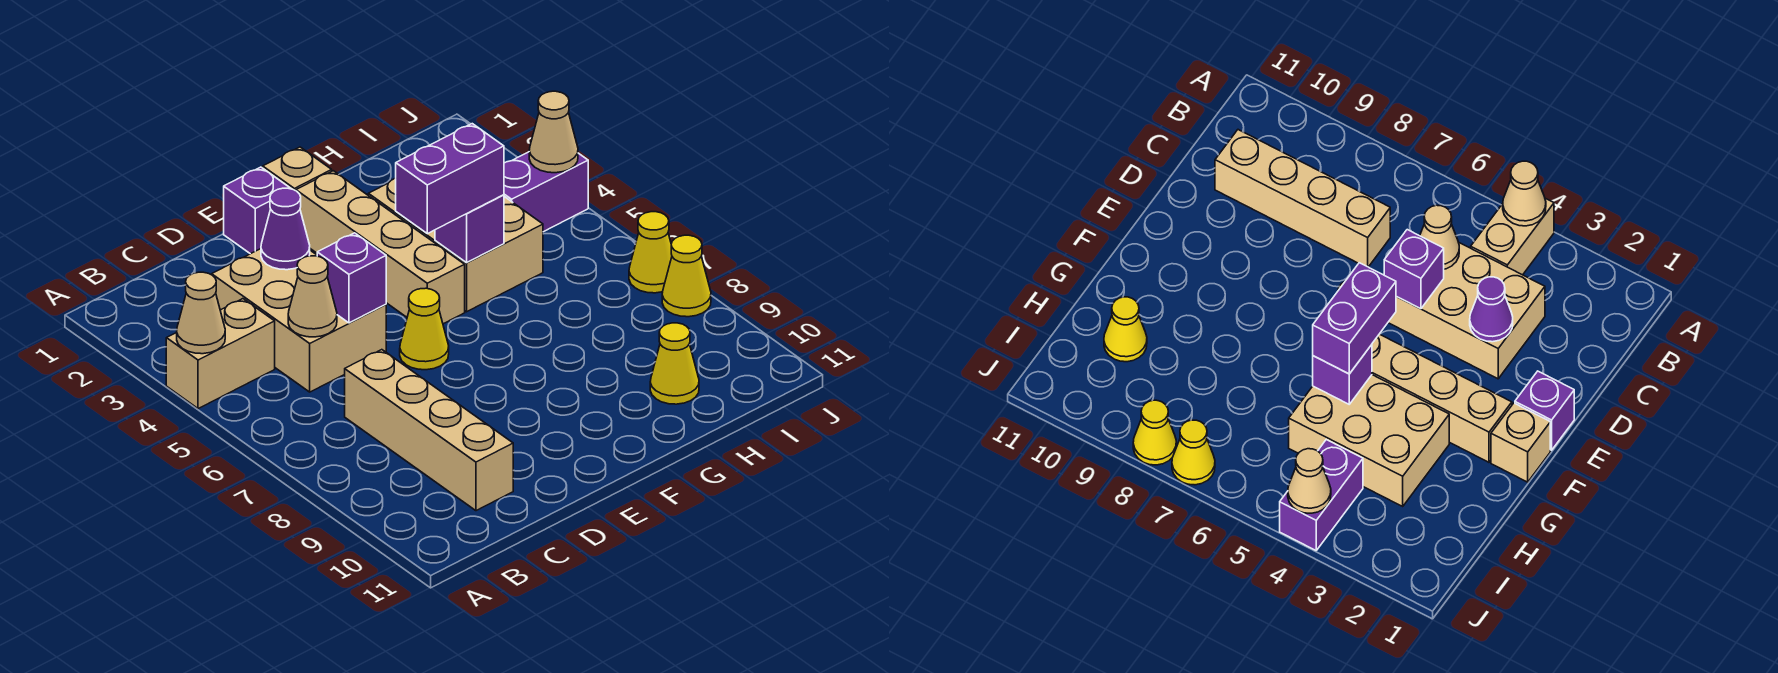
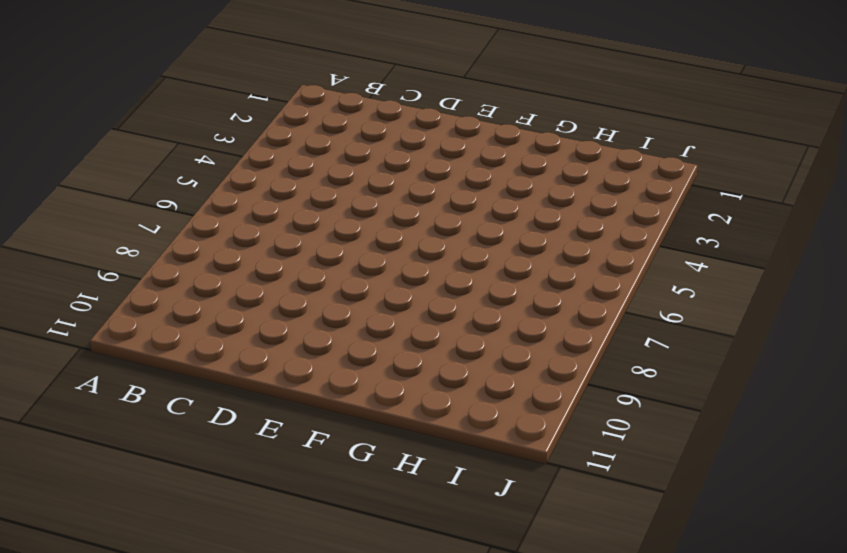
none -> tan 1x2 brick [166,299,275,409]
none -> tan 2x3 brick [212,249,386,392]
none -> tan 1x4 brick [345,350,513,511]

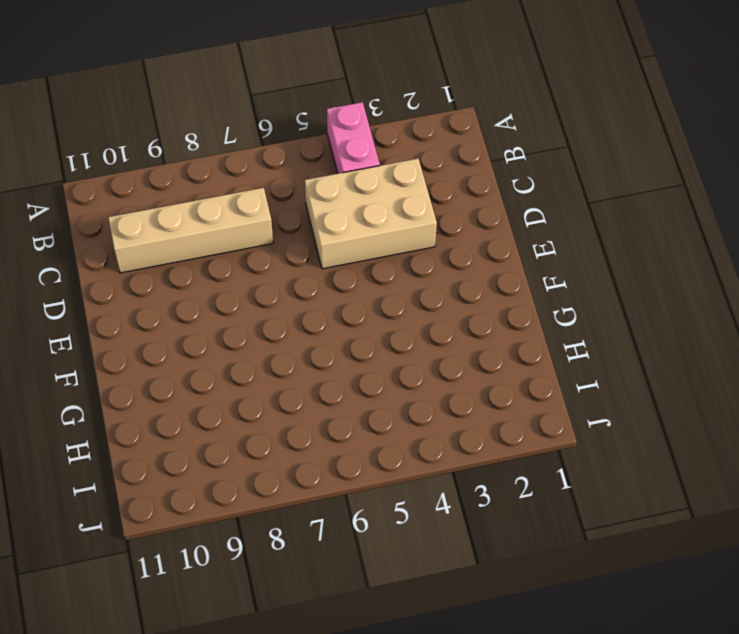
pink 1x2 brick [327,102,380,174] -> tan 1x2 brick [166,299,275,409]
none -> purple 1x1 brick [224,167,291,254]
none -> yellow 1x1 cone [400,288,449,370]
none -> tan 1x1 brick [263,147,332,191]

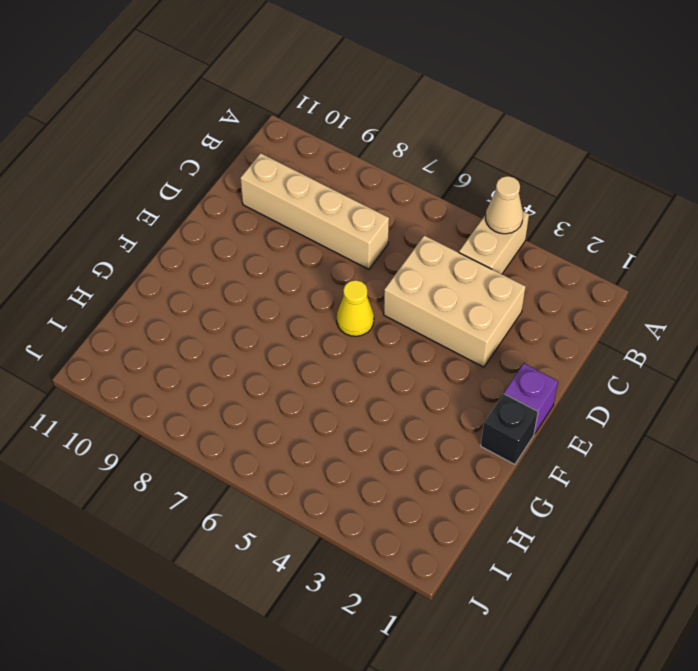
black 1x1 brick [481,393,538,465] -> tan 1x1 brick [263,147,332,191]
none -> tan 1x4 brick [296,171,465,324]
none -> tan 2x3 brick [368,178,543,312]
none -> yellow 1x1 cone [650,323,699,404]

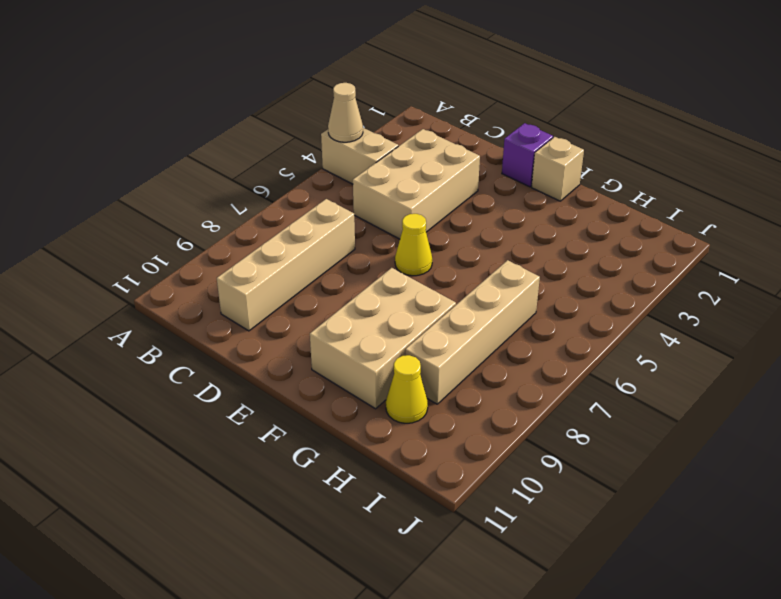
tan 2x3 brick [310,268,456,409] -> tan 2x3 brick moved to [368,178,543,312]
tan 1x4 brick [405,260,540,404] -> tan 1x4 brick moved to [296,171,465,324]
none -> purple 1x2 brick [504,152,588,232]
none -> yellow 1x1 cone [629,212,672,293]
none -> yellow 1x1 cone [662,235,711,317]

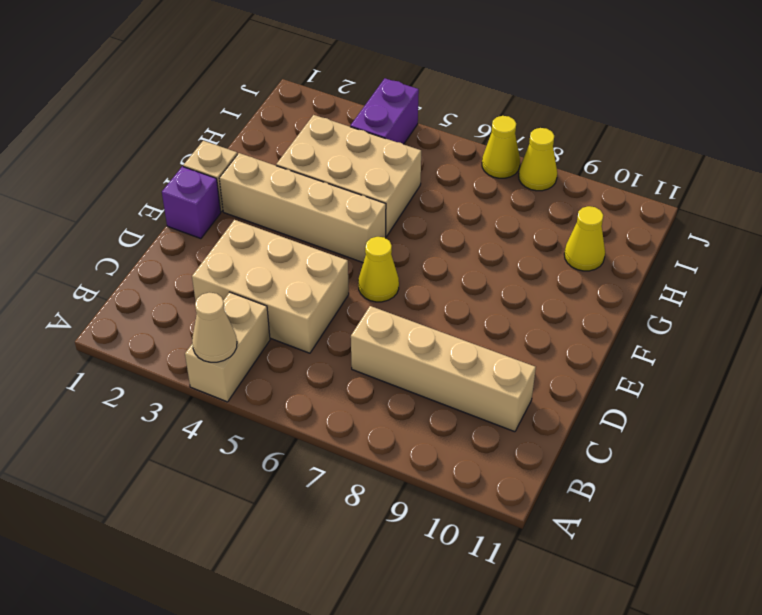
none -> tan 1x1 cone [288,256,337,337]
none -> purple 1x1 cone [261,188,310,270]
none -> purple 1x1 brick [317,233,386,323]

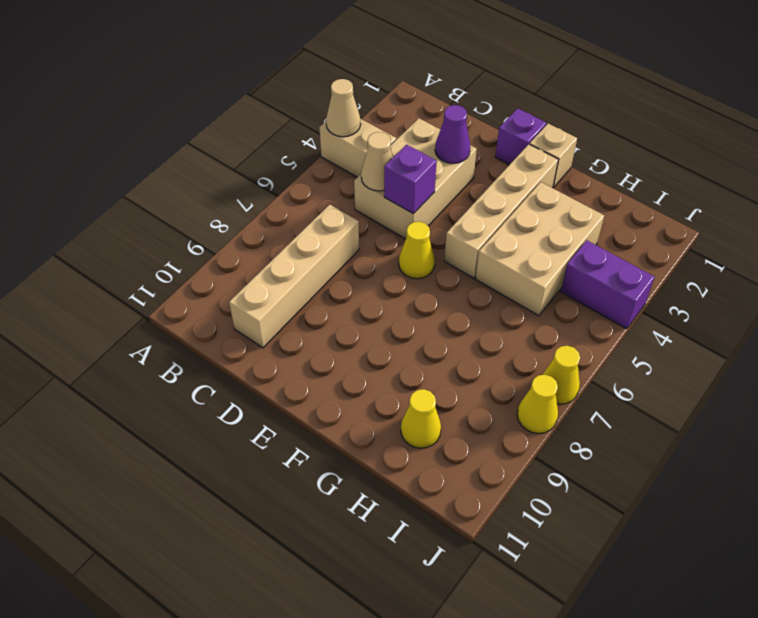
none -> purple 1x1 brick [435,195,504,263]
none -> tan 1x1 cone [529,91,578,173]
none -> purple 1x2 brick [396,124,504,234]

